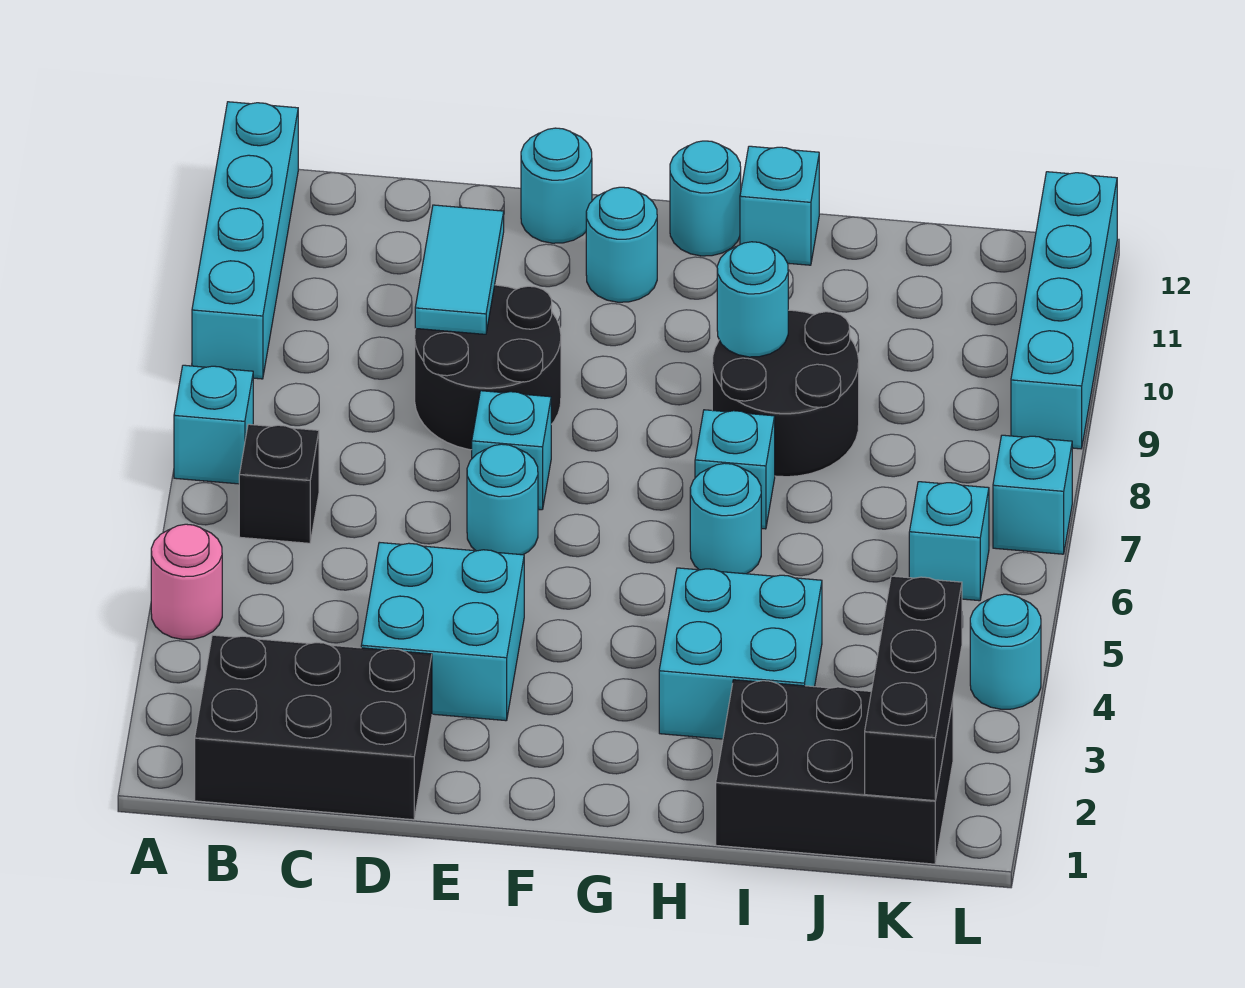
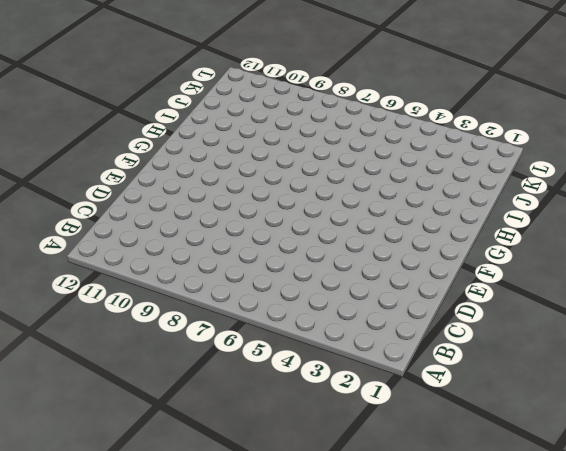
none -> pink 1x1 round brick [151,524,222,639]
none -> cyan 1x1 brick [174,365,253,484]
none -> cyan 1x4 brick [192,102,298,379]

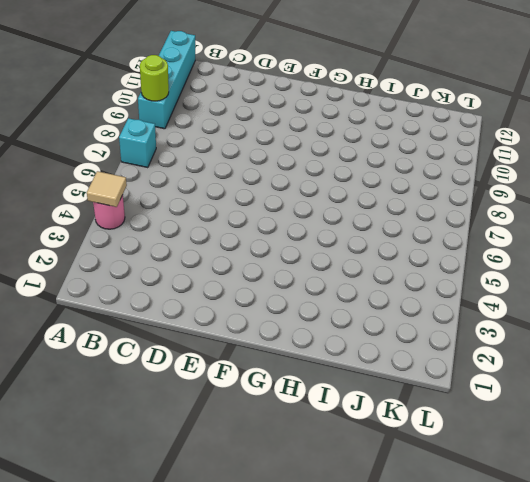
tan 1x1 tile [87,171,127,207] -> none
lime 1x1 round brick [140,55,169,101] -> none
none -> black 2x3 brick [195,635,432,820]
none -> black 1x1 brick [239,424,319,543]
none -> cyan 2x2 brick [361,542,524,721]

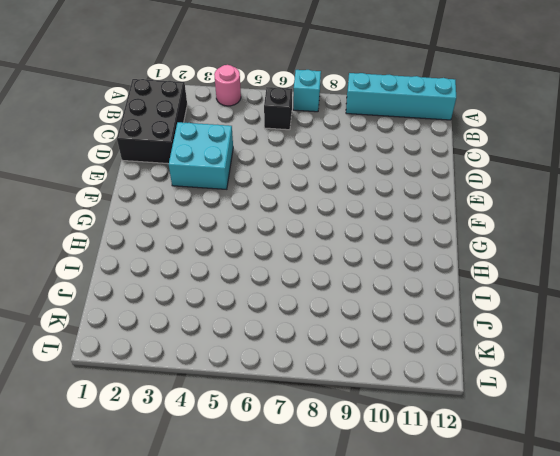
none -> black 2x2 round brick [415,285,561,450]
none -> cyan 1x1 round brick [467,444,538,555]
none -> cyan 1x1 brick [472,391,551,510]

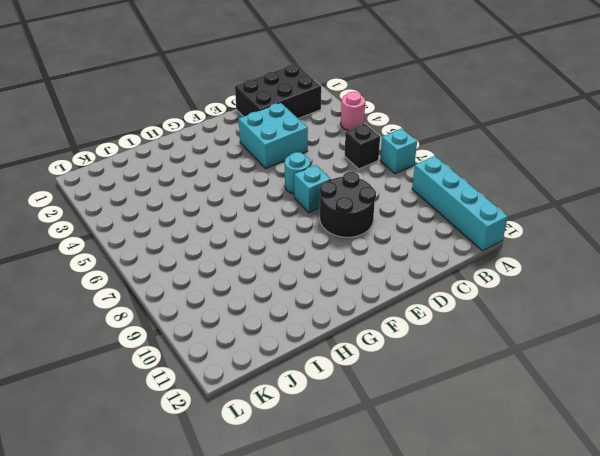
none -> cyan 1x1 round brick [521,128,592,243]
none -> cyan 1x1 round brick [586,187,657,302]
none -> cyan 1x1 round brick [670,141,741,256]

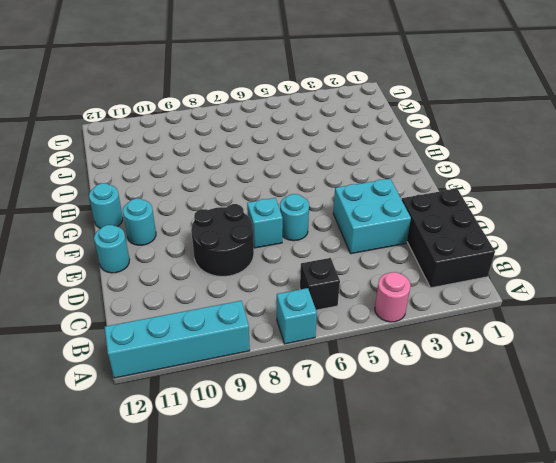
none -> cyan 2x2 brick [659,568,822,739]
none -> cyan 1x1 round brick [690,463,761,574]
none -> cyan 1x1 brick [695,410,775,529]

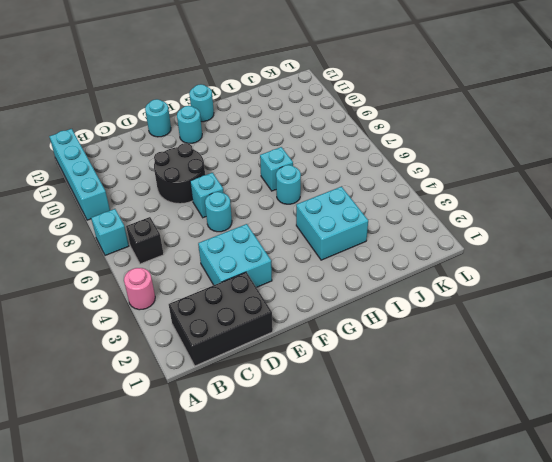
none -> black 2x2 round brick [712,310,859,477]
none -> cyan 1x1 brick [740,146,819,265]
none -> black 2x3 brick [716,680,953,864]

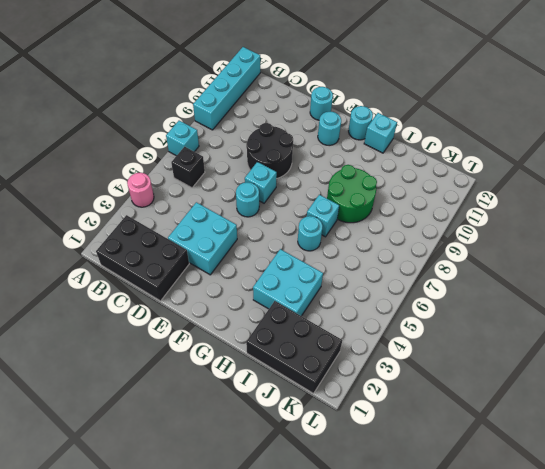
green 2x2 round brick [327,165,377,223] -> black 2x2 round brick [712,310,859,477]
none -> cyan 1x1 brick [909,482,989,601]
none -> cyan 1x1 round brick [970,594,1041,709]
none -> cyan 1x1 brick [993,435,1072,554]

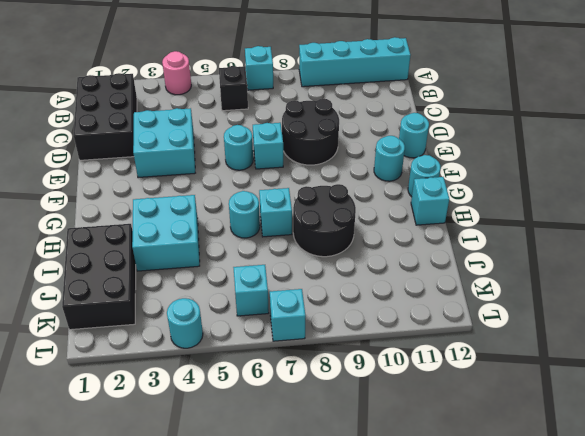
none -> cyan 1x4 brick [1011,172,1117,449]
none -> cyan 1x2 tile [415,205,504,334]
none -> cyan 1x1 round brick [717,242,788,357]

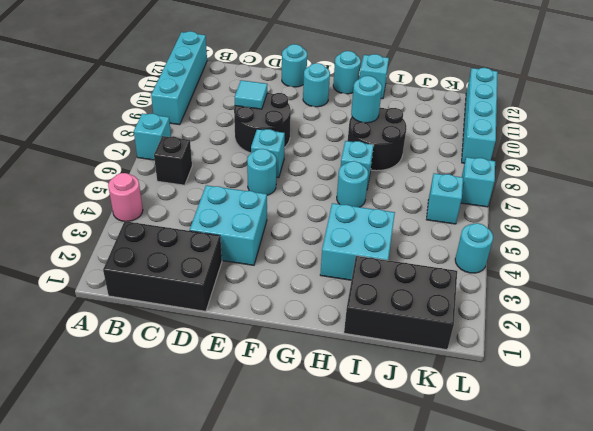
cyan 1x1 tile [235,80,267,109] -> cyan 1x2 tile [415,205,504,334]
none -> black 1x3 brick [865,576,962,801]

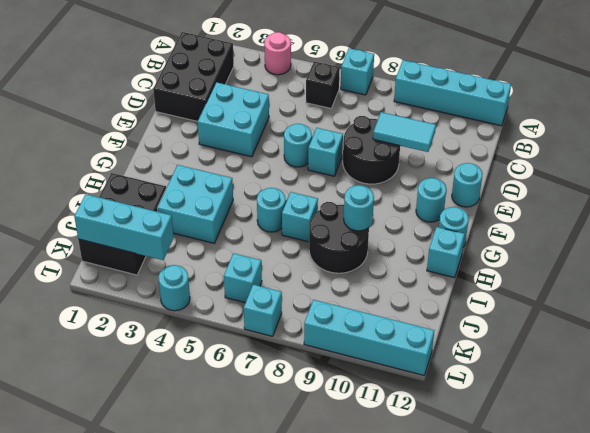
cyan 1x3 brick [74,194,174,260] -> black 1x3 brick [865,576,962,801]

